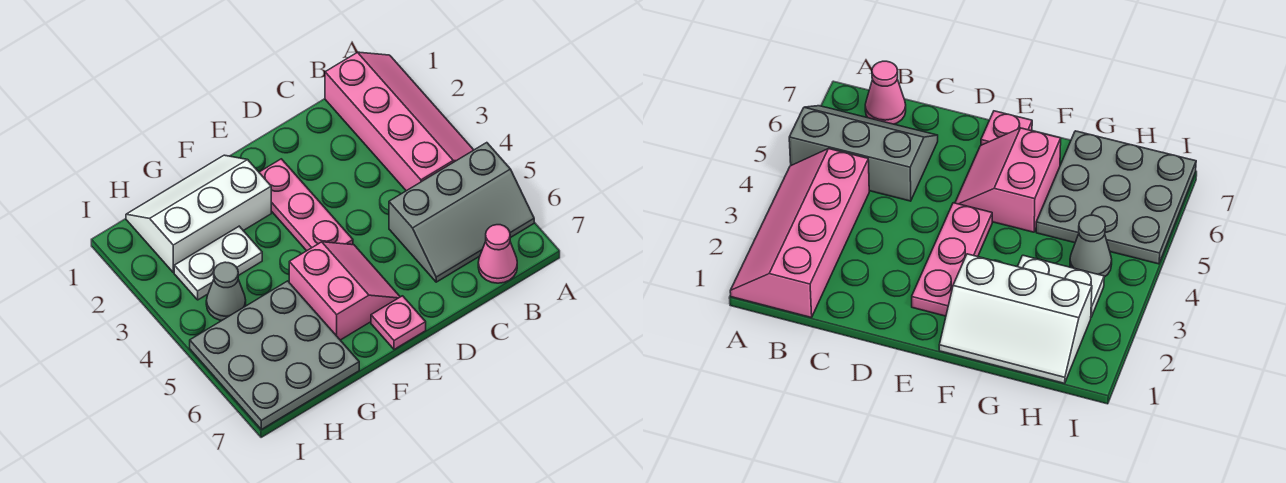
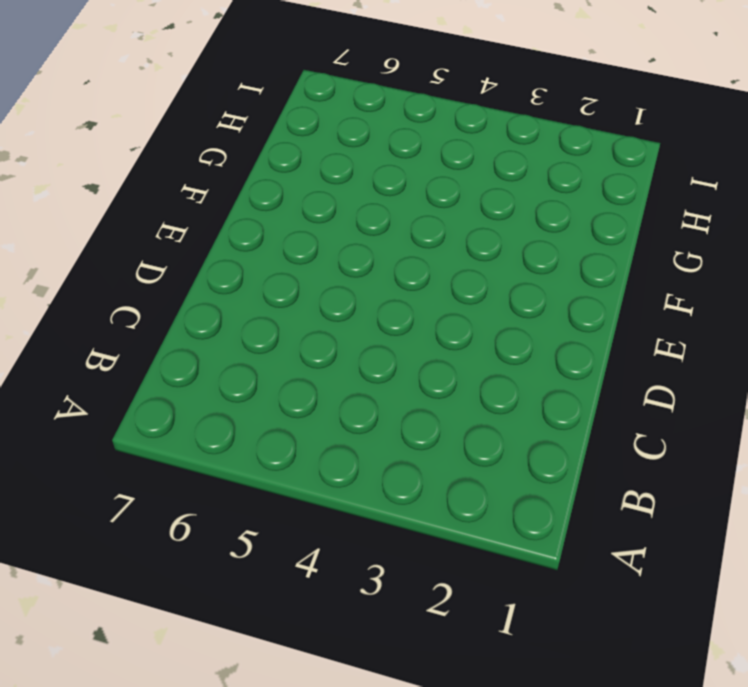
none -> pink 2x4 slope [325,52,473,191]
none -> grey 2x3 slope [389,143,534,282]

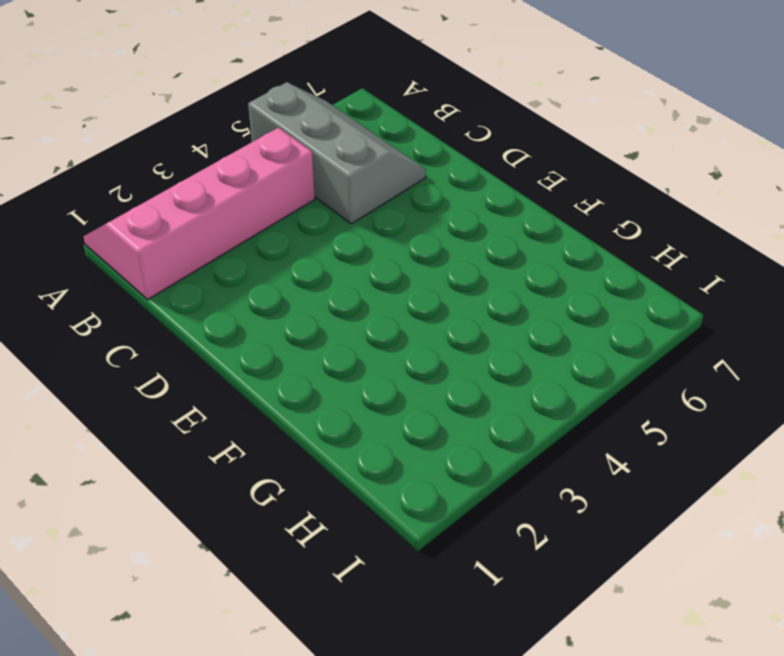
none -> pink 1x1 cone [478,225,517,283]
none -> pink 1x3 plate [259,159,353,251]

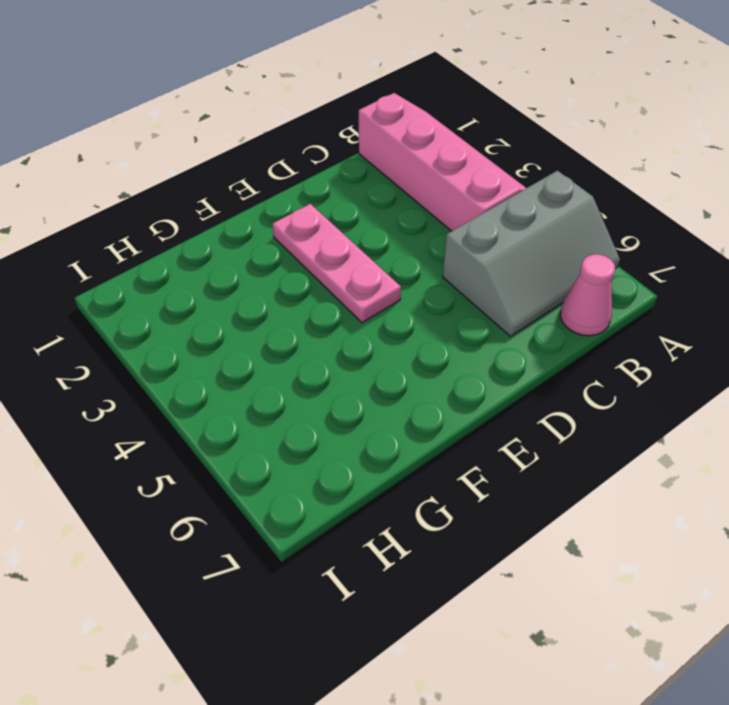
none -> pink 2x2 slope [289,242,400,340]
none -> pink 1x1 plate [371,296,426,350]

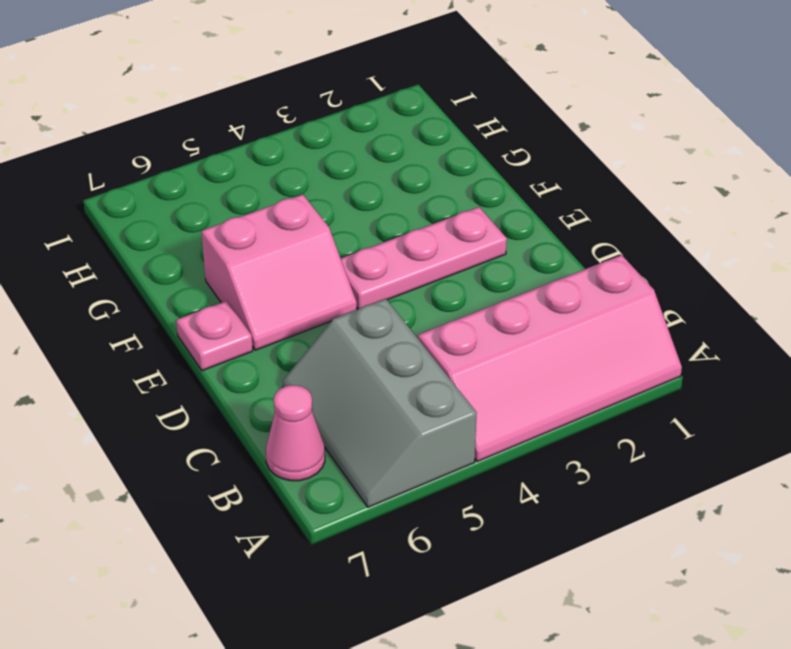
none -> white 2x3 slope [126,155,271,273]
none -> white 1x2 plate [174,226,262,300]

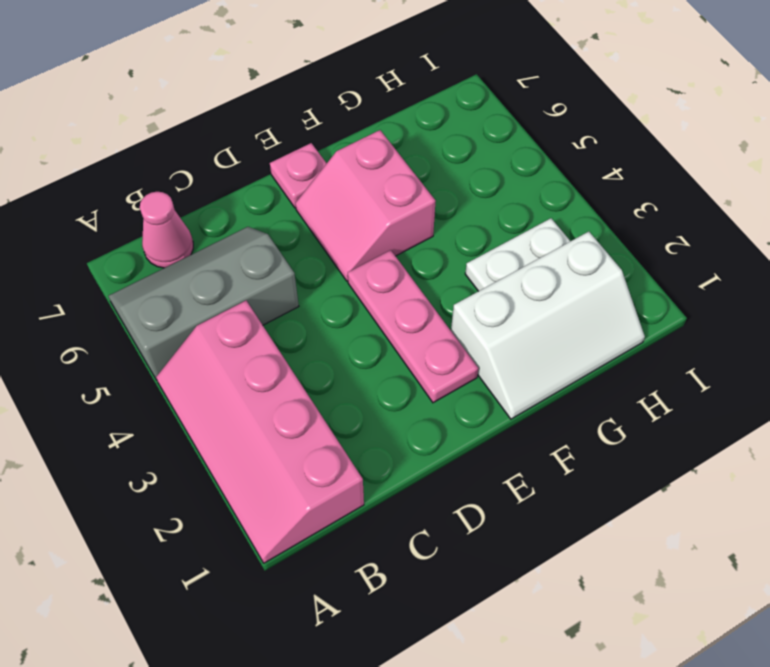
none -> grey 3x3 plate [190,281,359,429]
none -> grey 1x1 cone [206,262,246,321]

